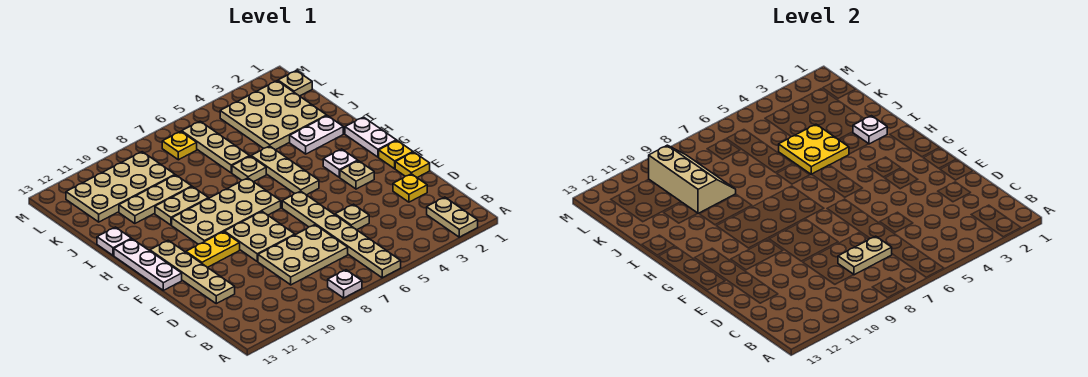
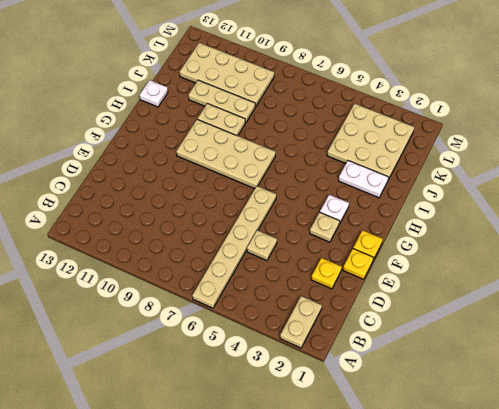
none -> white 1x1 plate [328,270,362,298]
none -> tan 2x3 plate [258,225,348,285]
none -> tan 1x4 plate [150,240,235,304]
none -> tan 2x2 plate [225,212,295,261]

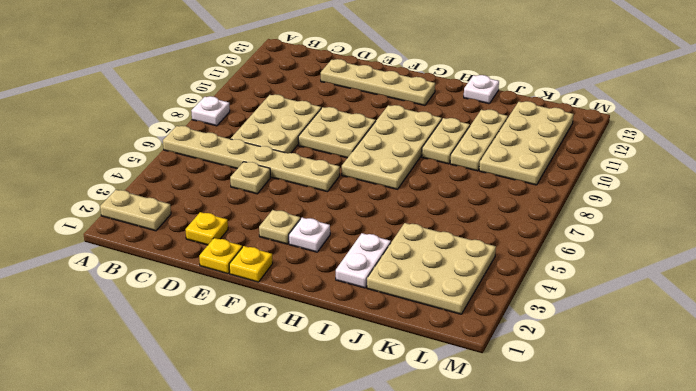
none -> yellow 1x2 plate [186,232,240,267]
none -> white 1x3 plate [114,239,182,290]
none -> white 1x2 plate [345,117,396,157]
none -> tan 1x3 plate [251,146,319,195]

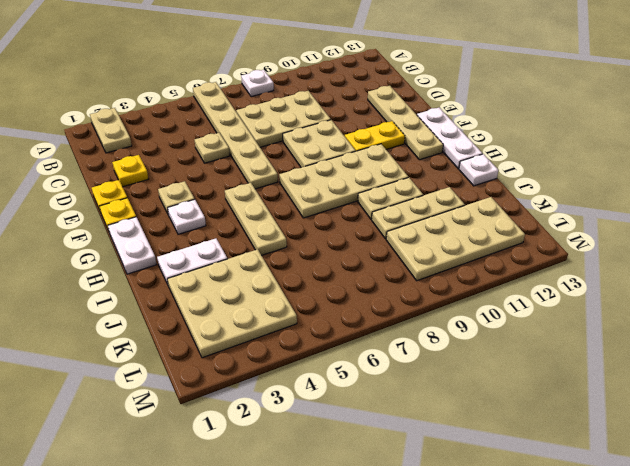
none -> tan 1x1 plate [232,156,266,182]
none -> tan 1x3 plate [182,121,250,173]
none -> tan 1x1 plate [278,71,312,96]
none -> yellow 1x1 plate [162,131,197,160]

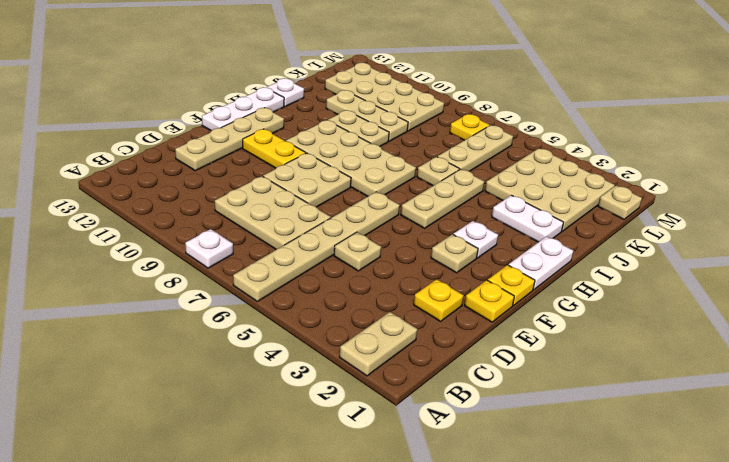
none -> tan 1x2 plate [838,236,892,275]
none -> white 1x1 plate [853,116,887,144]
none -> yellow 2x2 plate [779,124,849,174]
none -> tan 2x3 slope [649,145,736,213]

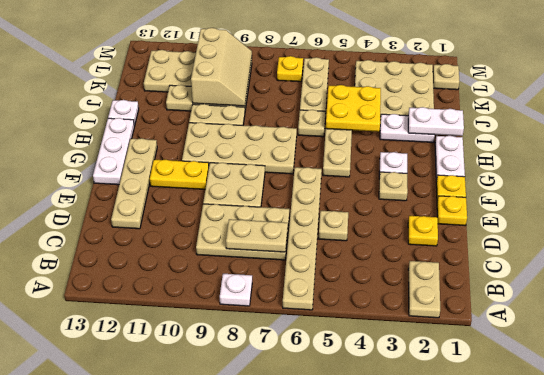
white 1x2 plate [408,107,464,136] -> white 1x1 plate [853,116,887,144]

